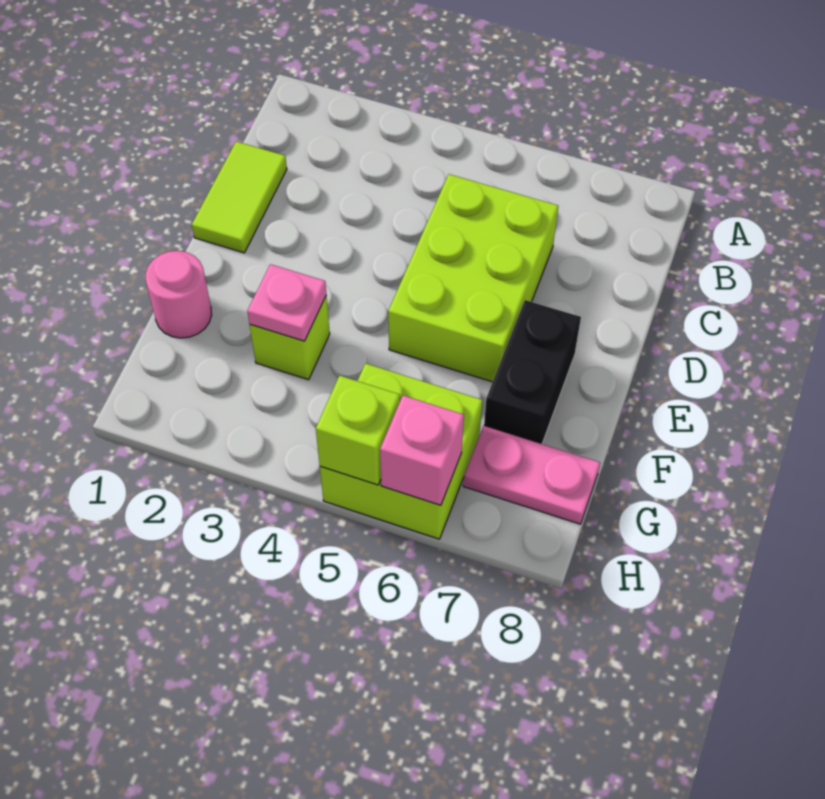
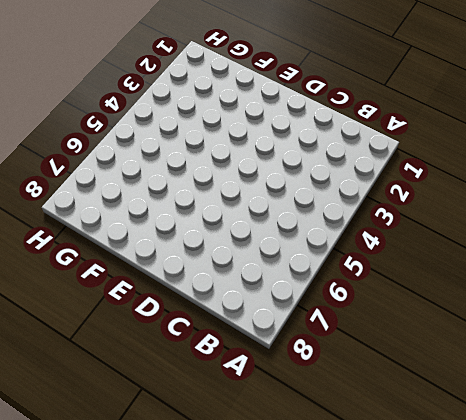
none -> lime 1x2 tile [192,141,287,253]
none -> lime 2x3 brick [388,174,558,382]

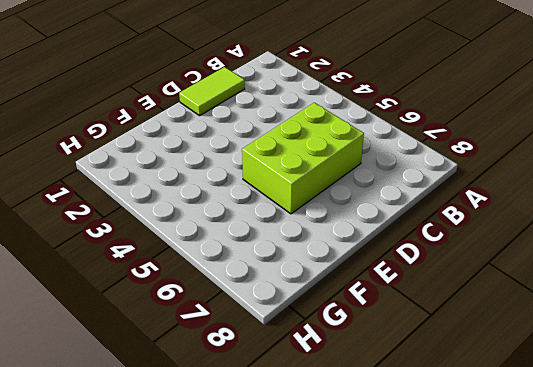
none -> black 1x2 brick [484,300,581,444]
none -> pink 1x1 round brick [146,251,212,338]

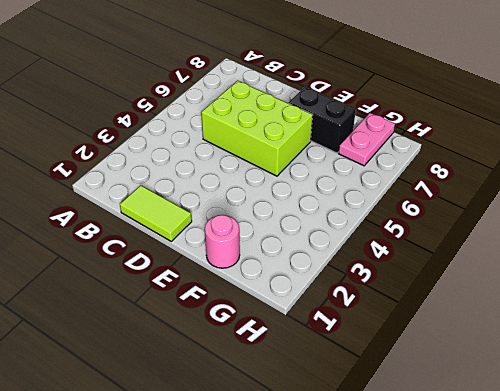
none -> lime 1x1 brick [250,295,330,380]
none -> lime 2x2 brick [320,363,482,539]

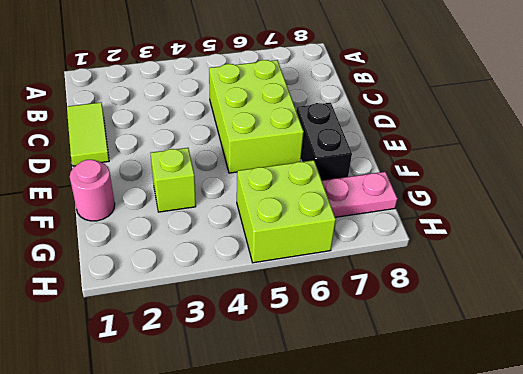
none -> pink 1x1 plate [247,264,326,341]
none -> lime 1x1 brick [316,376,400,485]

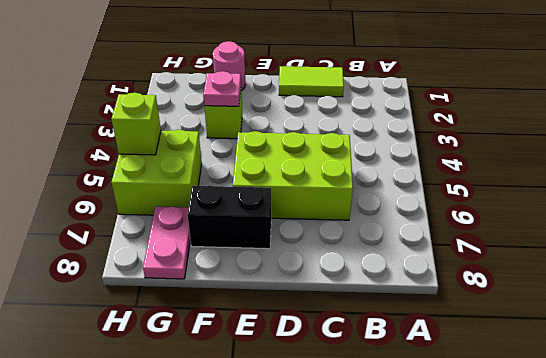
none -> pink 1x1 brick [380,396,464,505]

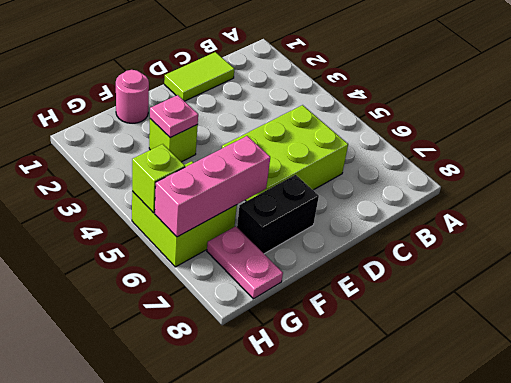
pink 1x3 brick [155,136,270,237] -> pink 1x1 brick [380,396,464,505]

